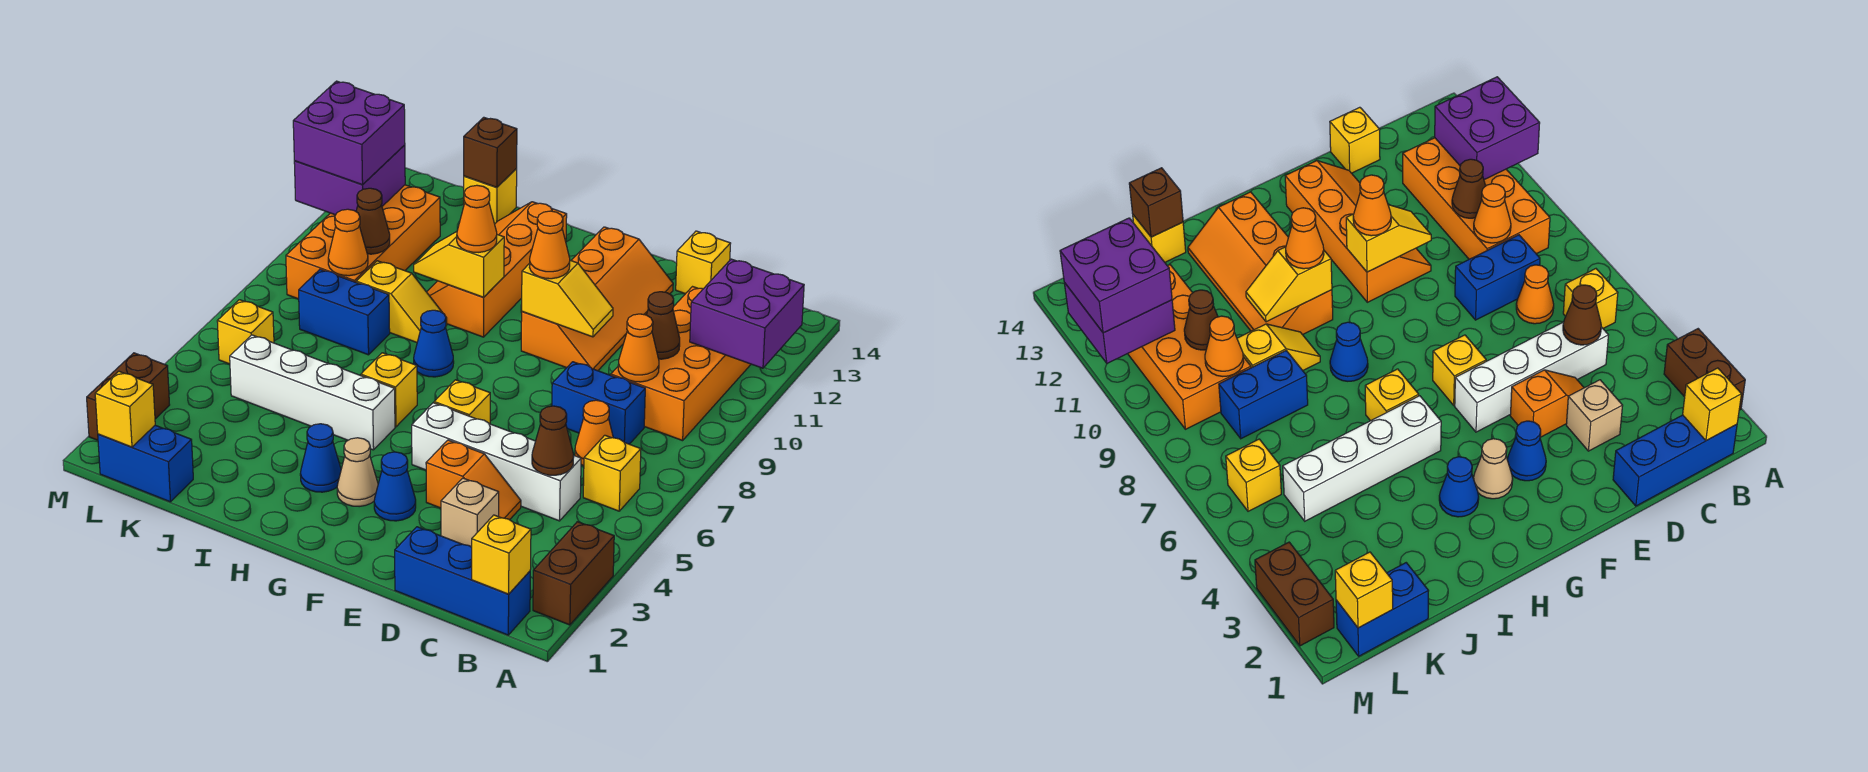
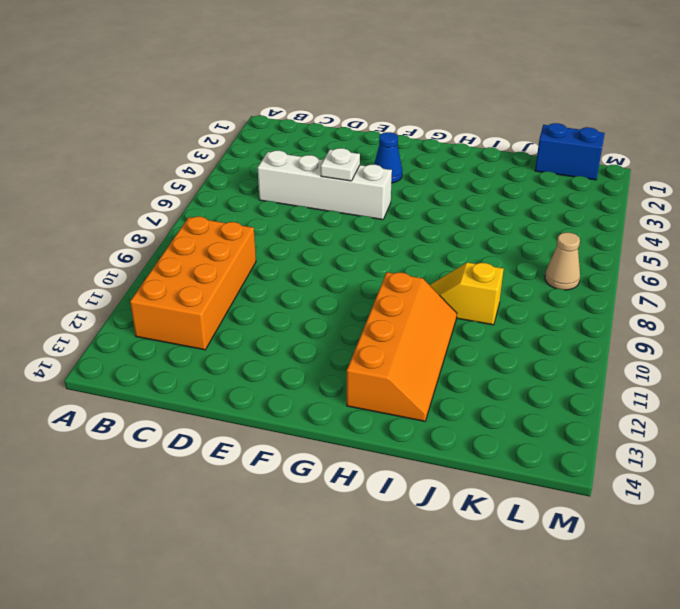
white 1x1 plate [321,148,360,181] -> none
tan 1x1 cone [545,233,580,290] -> tan 1x1 cone moved to [337,438,378,507]
none -> brown 1x2 brick [533,522,614,625]
none -> blue 1x3 brick [395,527,530,635]
none -> yellow 1x1 brick [583,435,641,511]
none -> orange 1x1 cone [575,400,613,466]

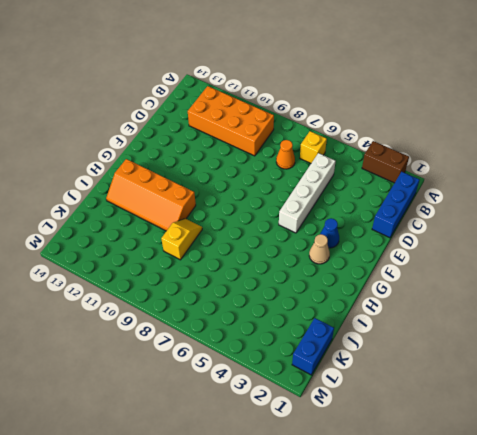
none -> blue 1x2 brick [552,362,645,444]
none -> tan 1x1 brick [441,478,499,547]
none -> orange 1x2 slope [426,440,521,520]
none -> yellow 1x1 brick [676,231,731,294]

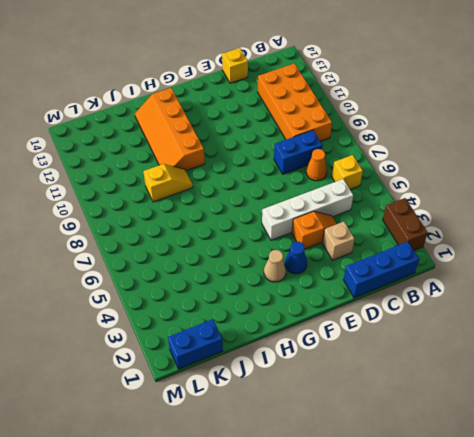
none -> orange 2x4 slope [521,227,673,371]
none -> yellow 1x1 brick [434,380,490,424]
none -> blue 1x1 cone [300,424,341,492]
none -> white 1x4 brick [230,335,395,450]

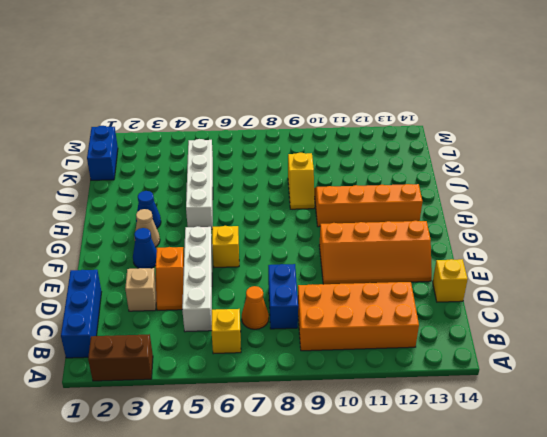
none -> yellow 1x1 brick [361,353,417,427]
none -> blue 1x1 cone [414,310,454,377]
none -> blue 1x2 brick [299,270,390,355]
none -> yellow 1x1 brick [464,169,517,224]

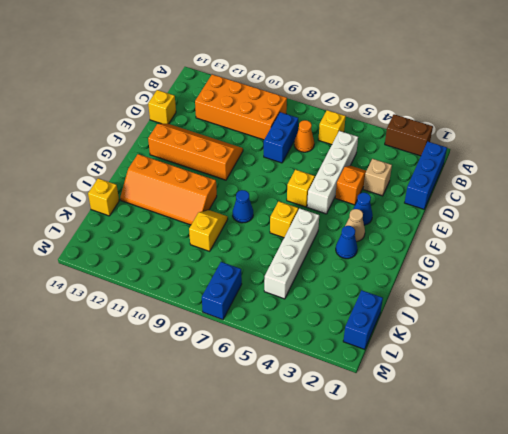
blue 1x2 brick [202,262,242,320] -> blue 1x2 brick moved to [299,270,390,355]
none -> orange 2x4 brick [286,185,440,299]
none -> yellow 1x1 brick [217,300,274,364]
none -> brown 1x2 brick [87,353,170,440]
none -> purple 2x2 brick [690,259,804,368]

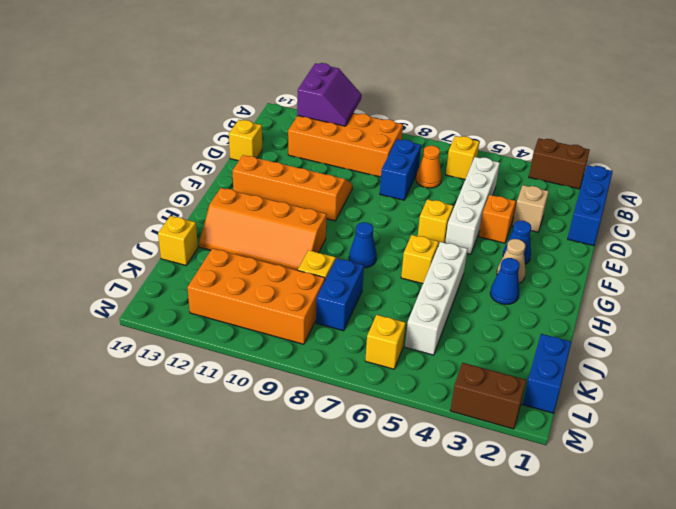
purple 2x2 slope [297,63,362,126] -> purple 2x2 brick [690,259,804,368]
none -> yellow 1x1 brick [472,515,531,594]
none -> brown 1x1 cone [532,406,574,475]
none -> orange 1x1 cone [618,314,659,382]
none -> brown 1x1 cone [647,292,680,359]

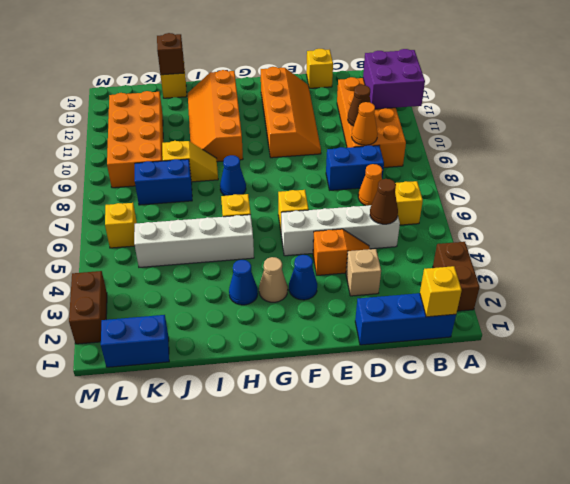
none -> yellow 1x2 slope [522,260,613,337]
none -> yellow 1x2 slope [414,232,504,297]
none -> orange 1x1 cone [328,209,368,276]
none -> brown 1x1 cone [356,188,390,254]

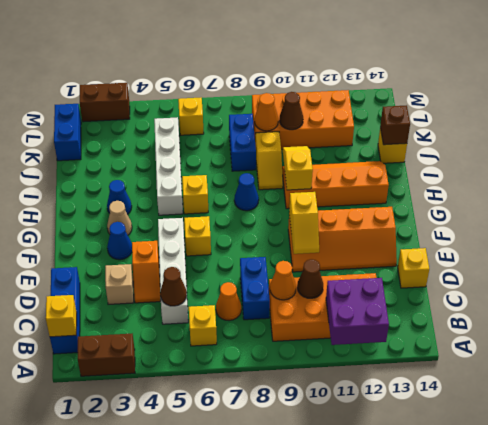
none -> yellow 1x1 brick [95,371,155,447]
none -> purple 2x2 brick [294,145,405,215]
none -> orange 1x1 cone [529,211,570,279]
none -> orange 1x1 cone [457,185,497,252]

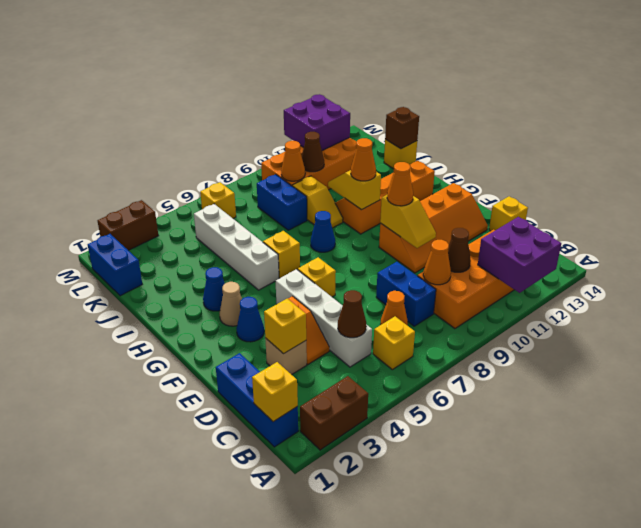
yellow 1x1 brick [264,299,306,354] -> yellow 1x1 brick moved to [95,371,155,447]
none -> purple 2x2 brick [293,81,405,185]

